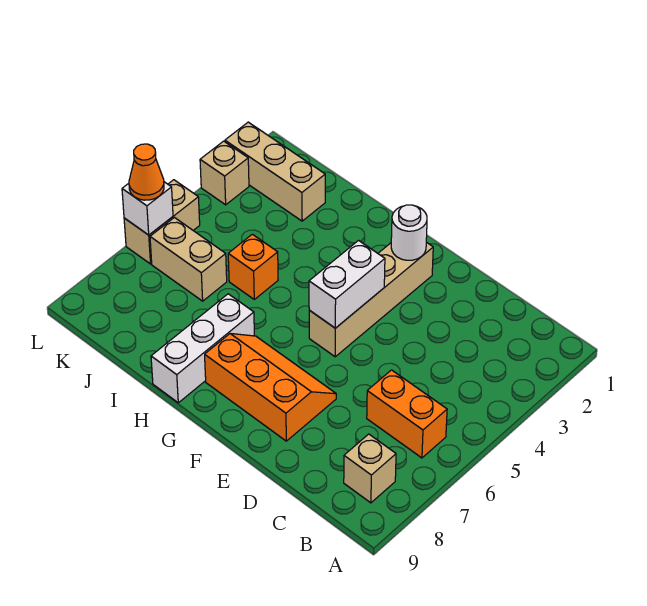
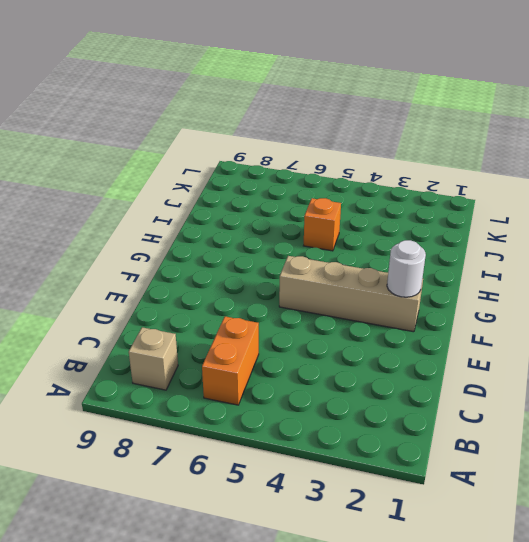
none -> orange 2x3 slope [205,334,336,441]
none -> white 1x3 brick [151,294,254,403]
none -> tan 1x3 brick [225,122,325,221]

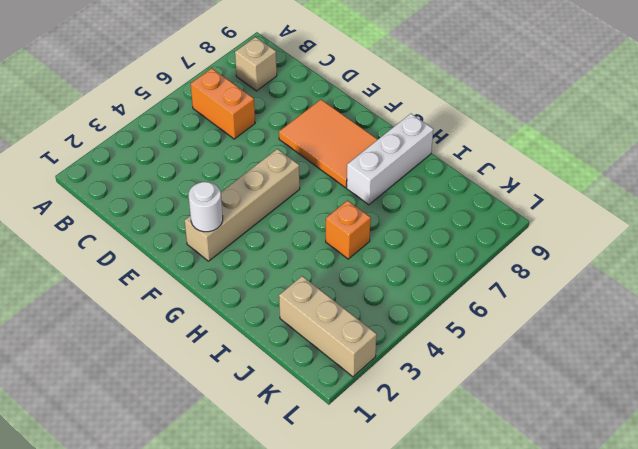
orange 2x3 tile [279,100,378,188] -> orange 2x3 slope [205,334,336,441]
none -> tan 1x2 brick [150,218,227,301]
none -> tan 1x1 brick [200,141,249,205]
none -> tan 1x2 brick [124,180,200,264]

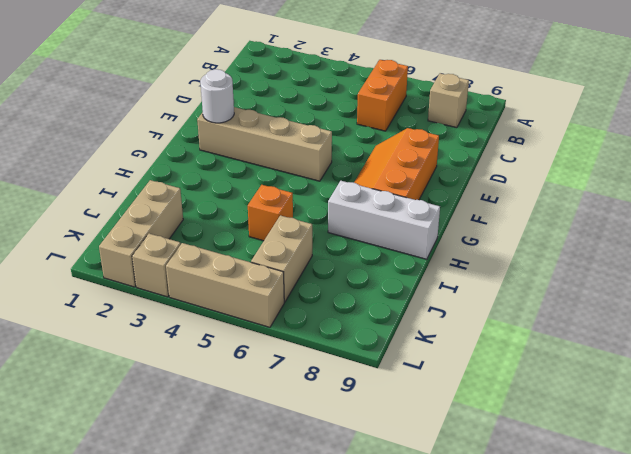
tan 1x3 brick [166,243,284,327] -> tan 1x2 brick [124,180,200,264]
none -> white 1x2 brick [309,241,385,328]
none -> white 1x1 brick [122,182,173,235]
none -> orange 1x1 cone [129,144,164,200]

